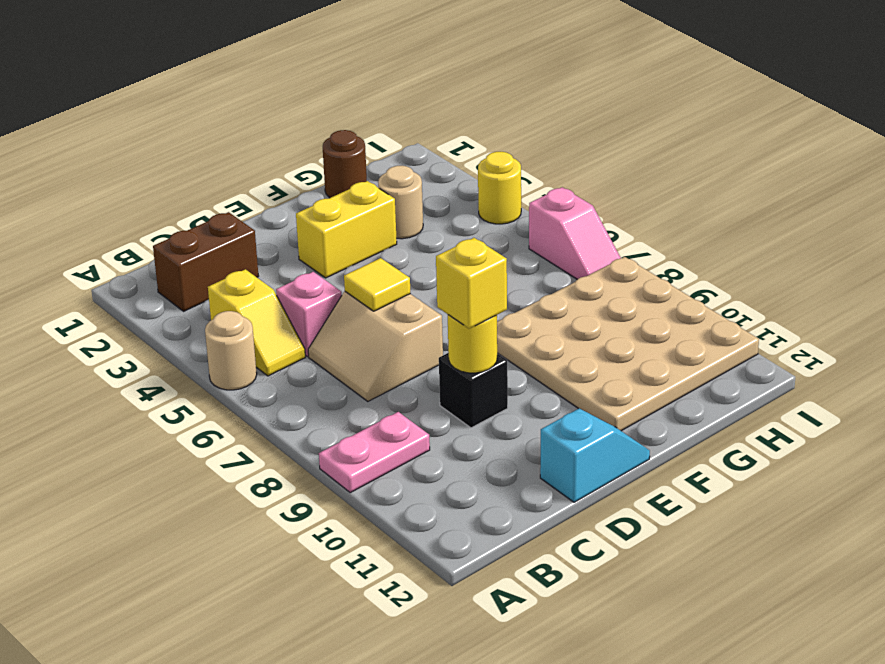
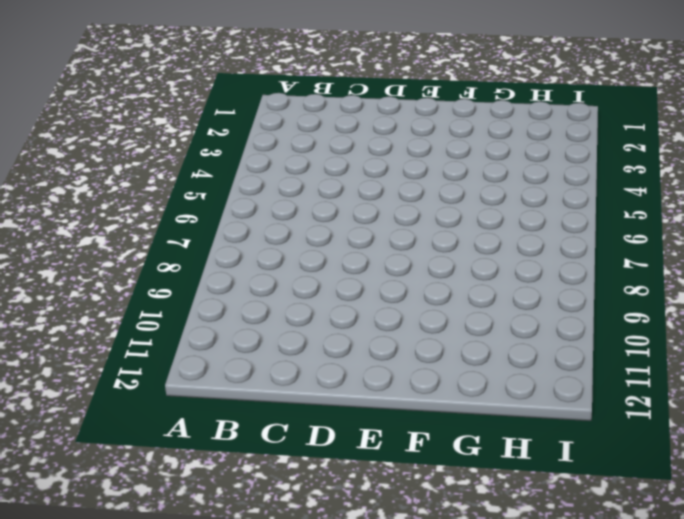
none -> tan 1x1 round brick [205,311,257,390]
none -> pink 1x2 plate [319,412,430,493]
none -> brown 1x2 brick [153,212,259,311]

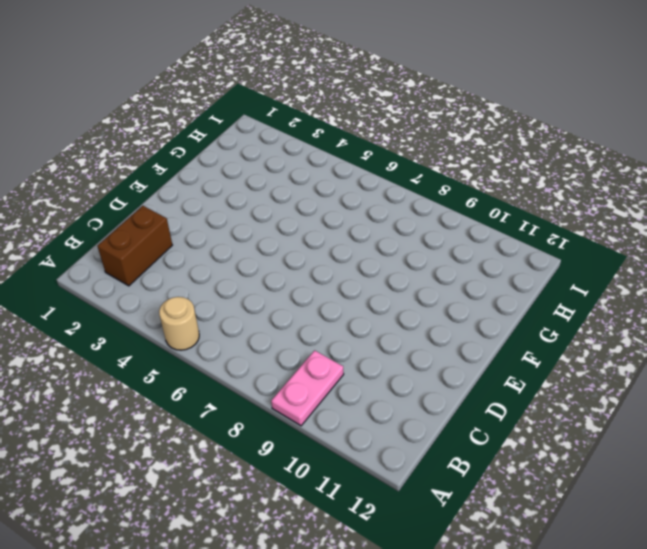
none -> yellow 1x2 slope [208,269,305,376]
none -> pink 1x1 brick [276,272,342,357]
none -> tan 2x2 slope [308,292,443,401]

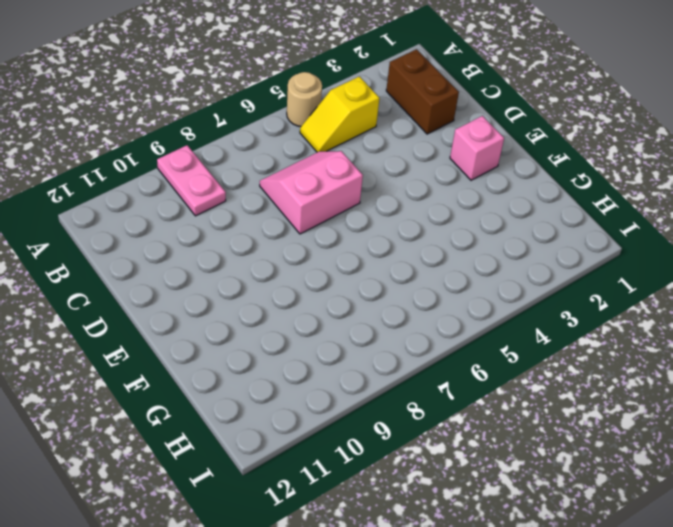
pink 2x2 slope [260,151,363,234] -> tan 2x2 slope [308,292,443,401]
pink 1x1 brick [450,116,504,180] -> pink 1x1 brick moved to [276,272,342,357]
none -> black 1x1 brick [439,353,508,428]
none -> cyan 1x2 slope [540,408,650,502]
none -> yellow 1x2 brick [296,181,397,278]

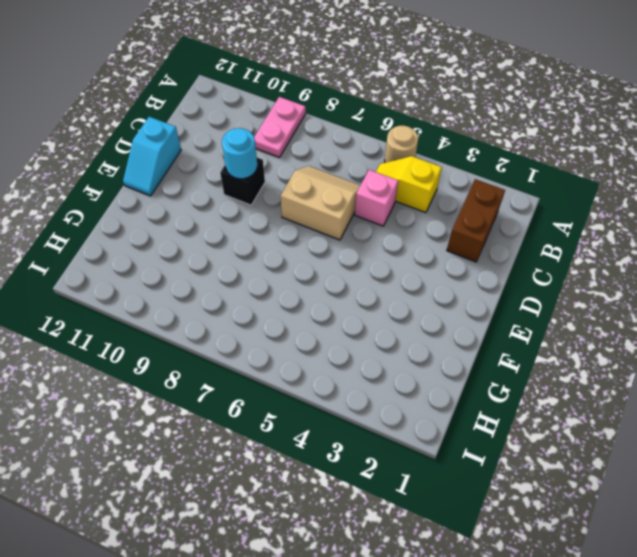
cyan 1x1 round brick [222,128,257,179] -> yellow 1x1 round brick [448,315,498,373]
none -> yellow 1x2 brick [296,181,397,278]
none -> tan 4x4 plate [497,257,759,431]
none -> brown 1x1 round brick [323,130,367,198]

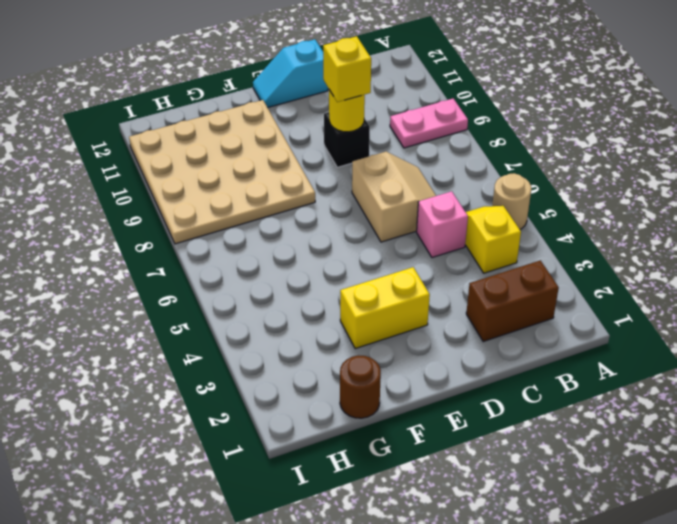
none -> tan 1x1 round brick [378,166,423,239]
none -> yellow 1x1 round brick [478,152,521,224]
none -> pink 1x2 slope [529,187,621,279]

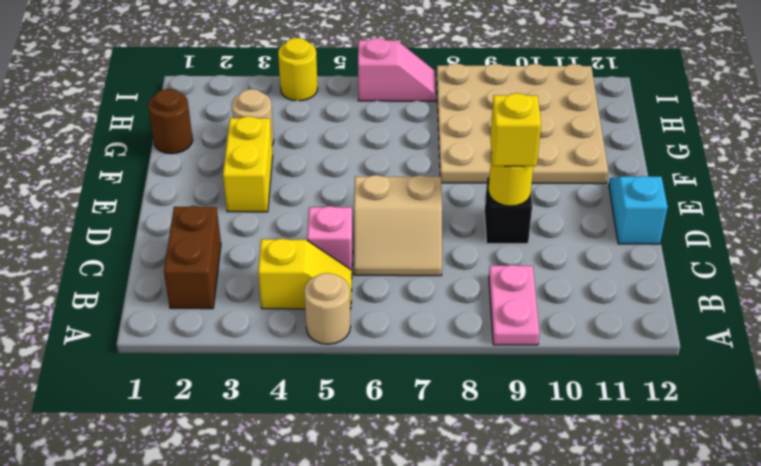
none -> yellow 1x1 tile [344,258,411,311]

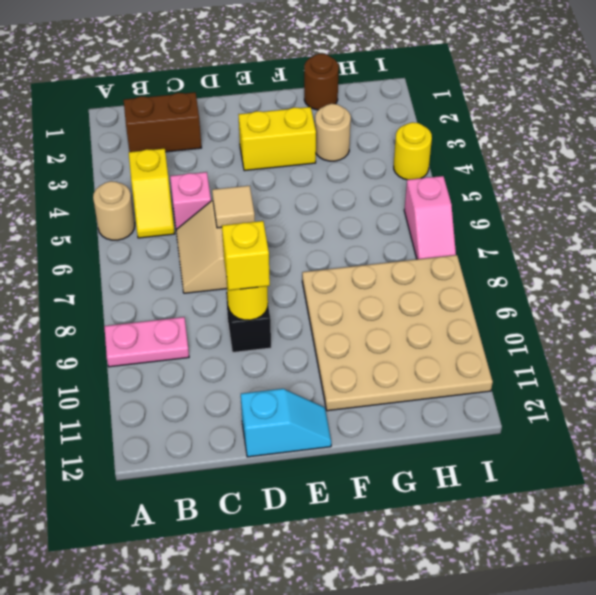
tan 1x1 tile [212,186,255,228] -> yellow 1x1 tile [344,258,411,311]

